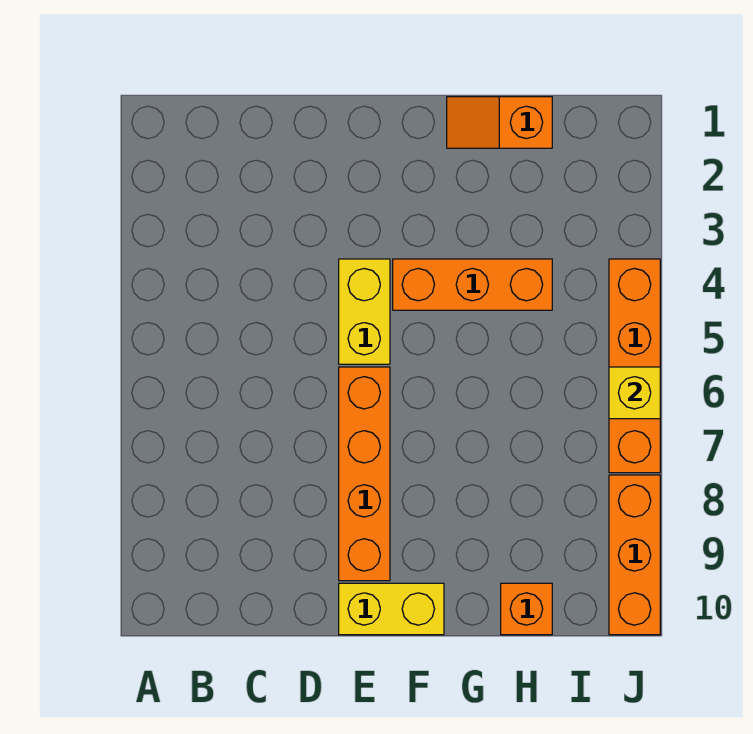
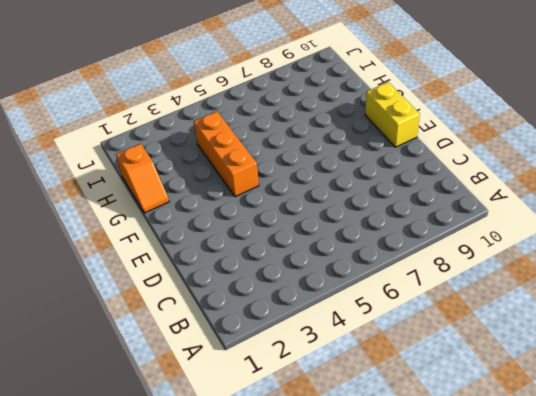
none -> yellow 1x2 brick [339,259,390,364]
none -> orange 1x4 brick [339,367,390,581]

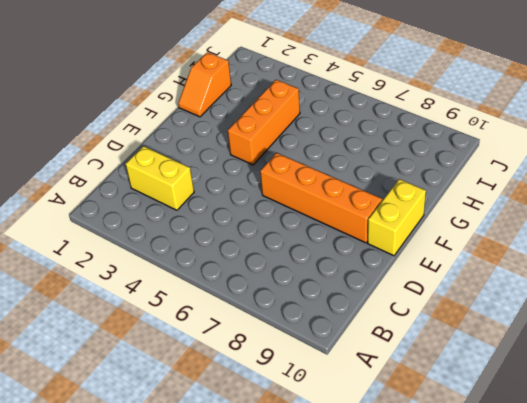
yellow 1x2 brick [126,146,194,210] -> yellow 1x2 brick moved to [339,259,390,364]
none -> orange 1x1 brick [501,583,552,635]
none -> orange 1x4 brick [609,259,660,473]

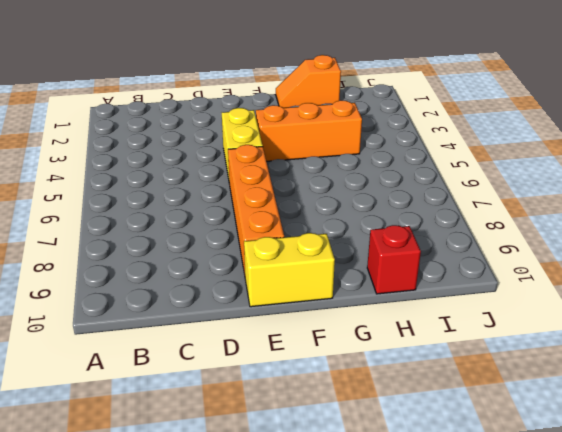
red 1x1 brick [367,225,421,294] -> orange 1x1 brick [501,583,552,635]
none -> orange 1x4 brick [609,259,660,473]
none -> orange 1x3 brick [609,475,660,635]

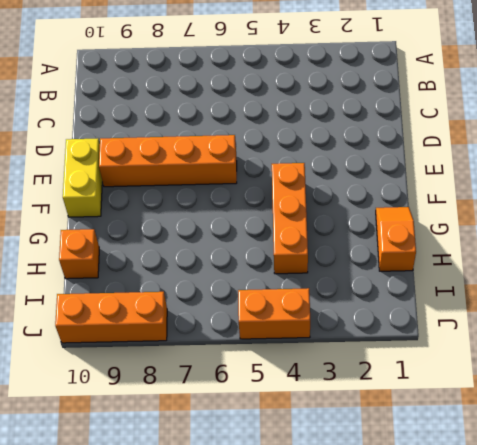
orange 1x2 brick [238,288,310,339] -> orange 1x4 brick [609,259,660,473]
none -> yellow 1x2 brick [339,259,390,364]
none -> yellow 1x1 brick [609,367,660,419]

